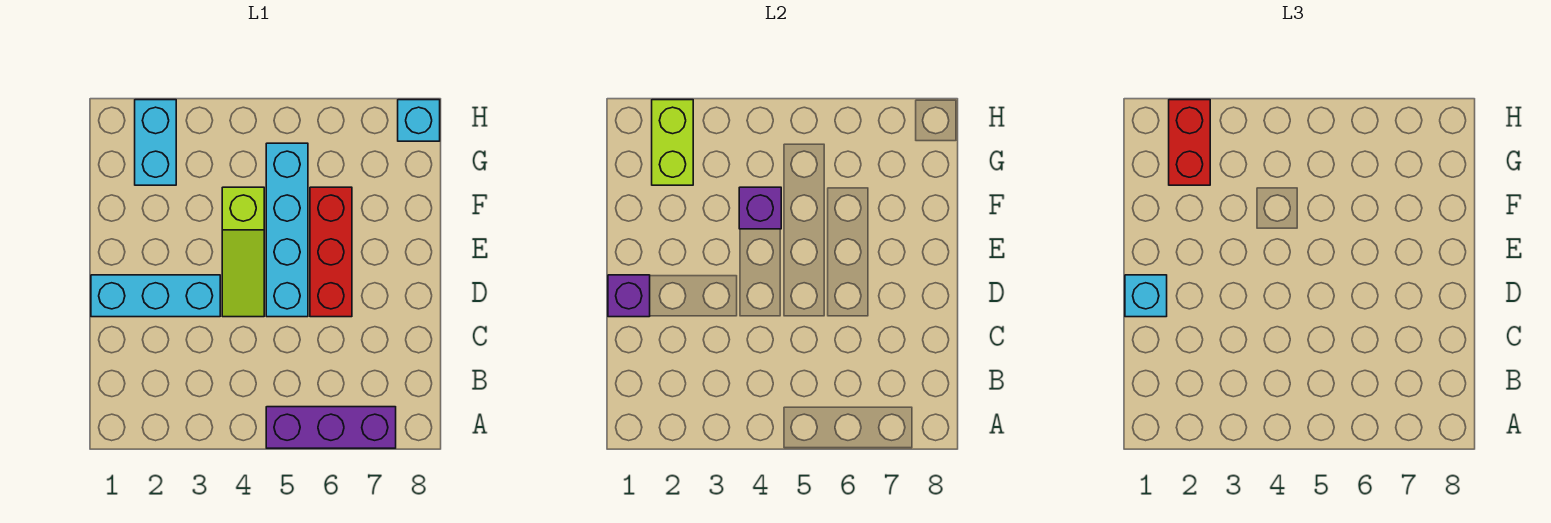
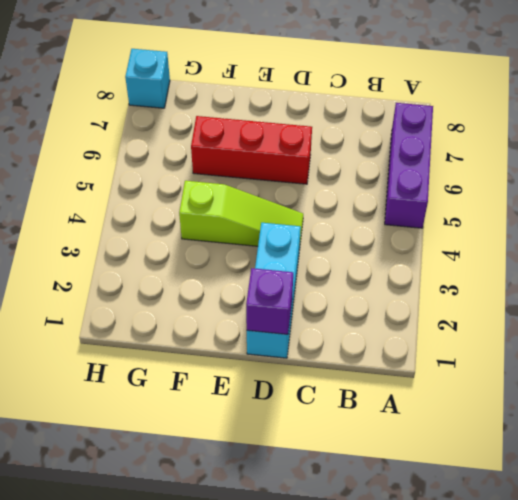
none -> cyan 1x4 brick [266,143,308,317]
none -> cyan 1x2 brick [135,100,176,185]
none -> purple 1x1 brick [739,187,781,229]

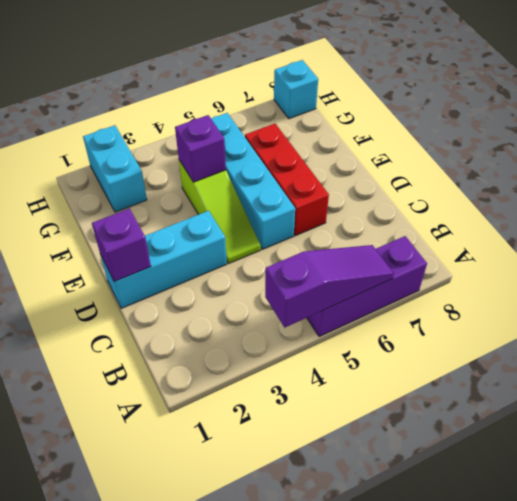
purple 1x3 slope [265,245,394,327] -> none
none -> lime 1x2 brick [652,100,693,185]
none -> cyan 1x1 brick [1125,275,1167,317]
none -> red 1x2 brick [1169,100,1210,185]

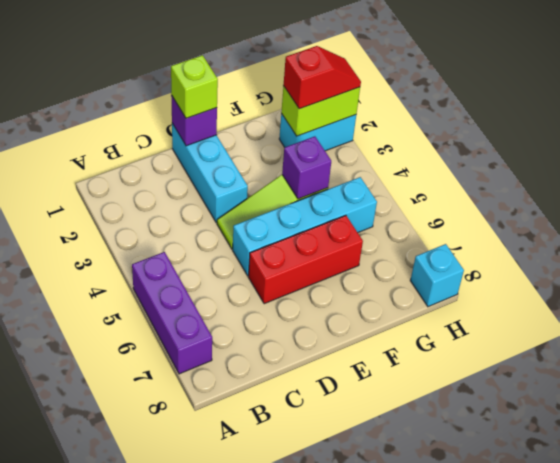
lime 1x1 brick [171,55,218,118] -> cyan 1x1 brick [1125,275,1167,317]
red 1x2 slope [284,46,361,109] -> red 1x2 brick [1169,100,1210,185]

